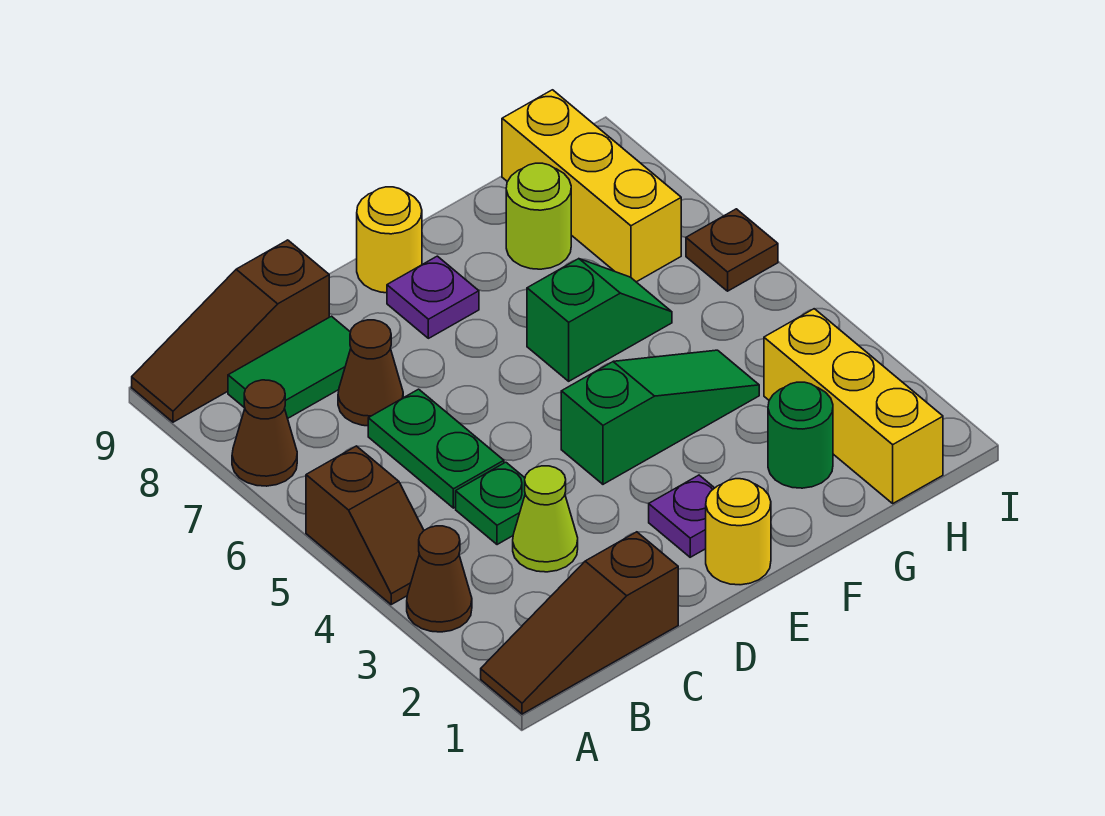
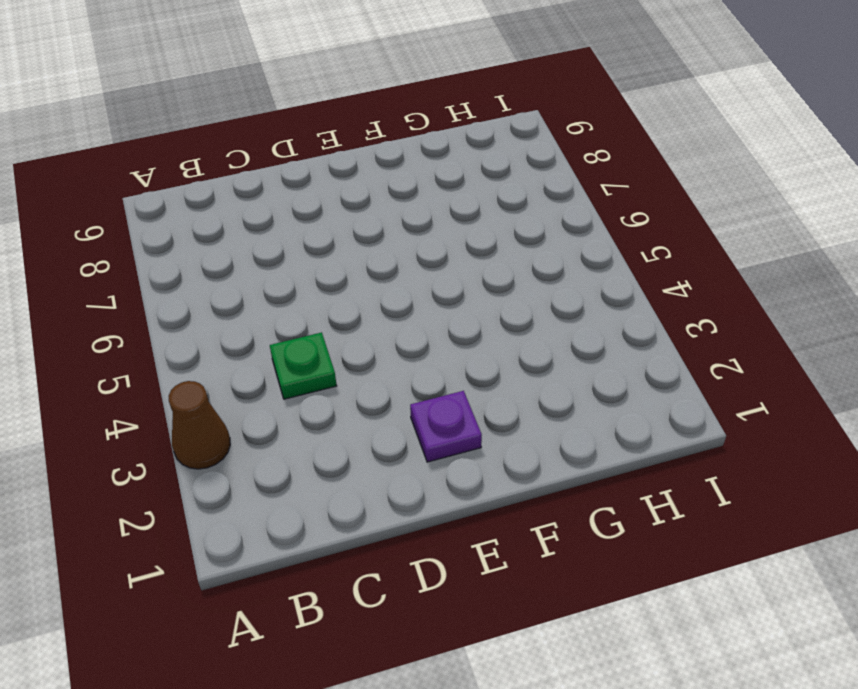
none -> brown 1x3 slope [481,532,678,714]
none -> brown 1x2 slope [306,446,424,604]
none -> brown 1x1 cone [232,380,297,486]

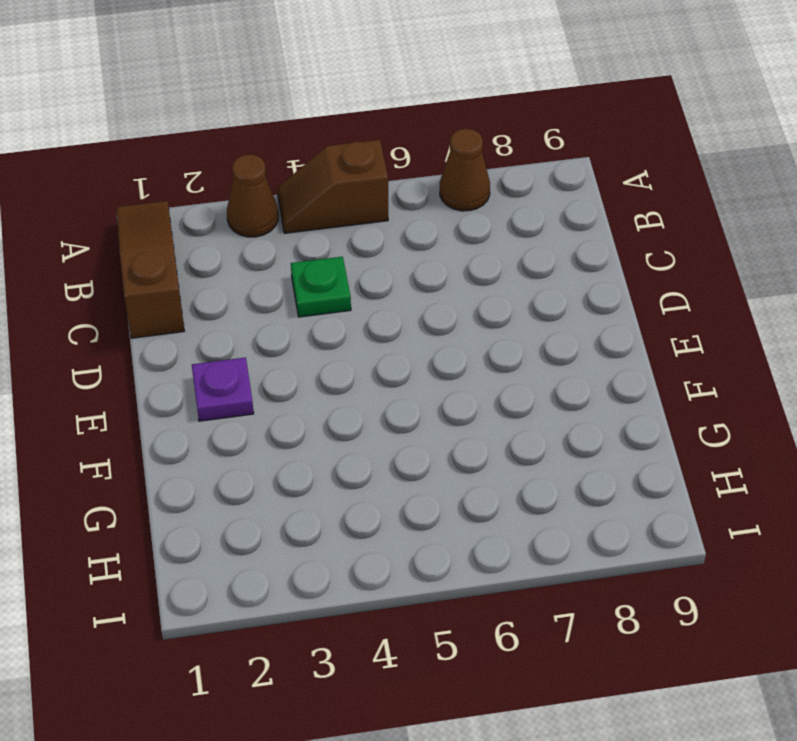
none -> brown 1x3 slope [132,240,329,422]
none -> green 1x2 tile [228,316,351,419]
none -> lime 1x1 cone [513,466,578,572]

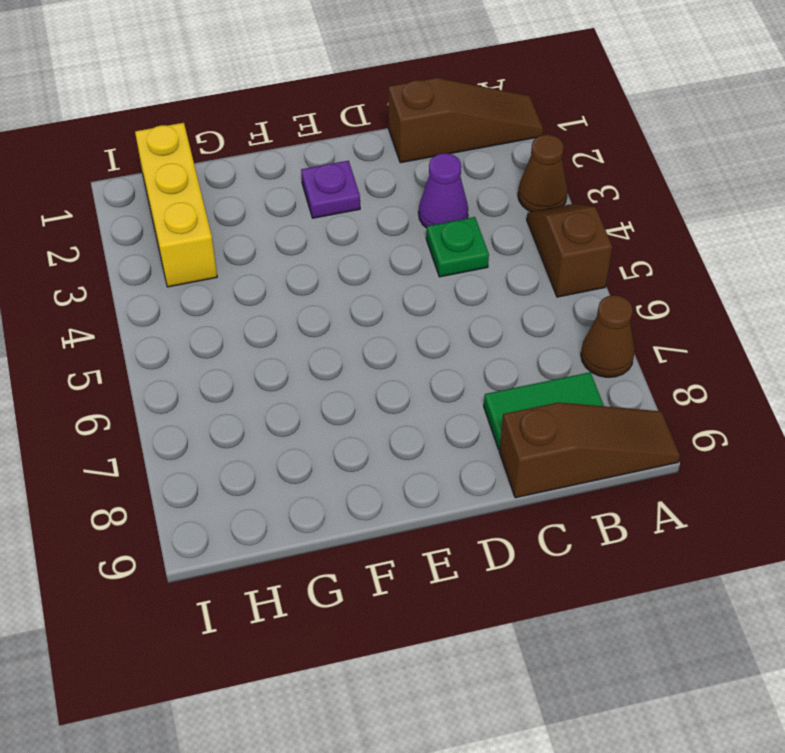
purple 1x1 cone [419,153,468,228] -> lime 1x1 cone [513,466,578,572]
none -> green 1x2 plate [368,389,504,508]
none -> brown 1x1 cone [338,320,403,426]
none -> yellow 1x1 round brick [706,479,771,585]

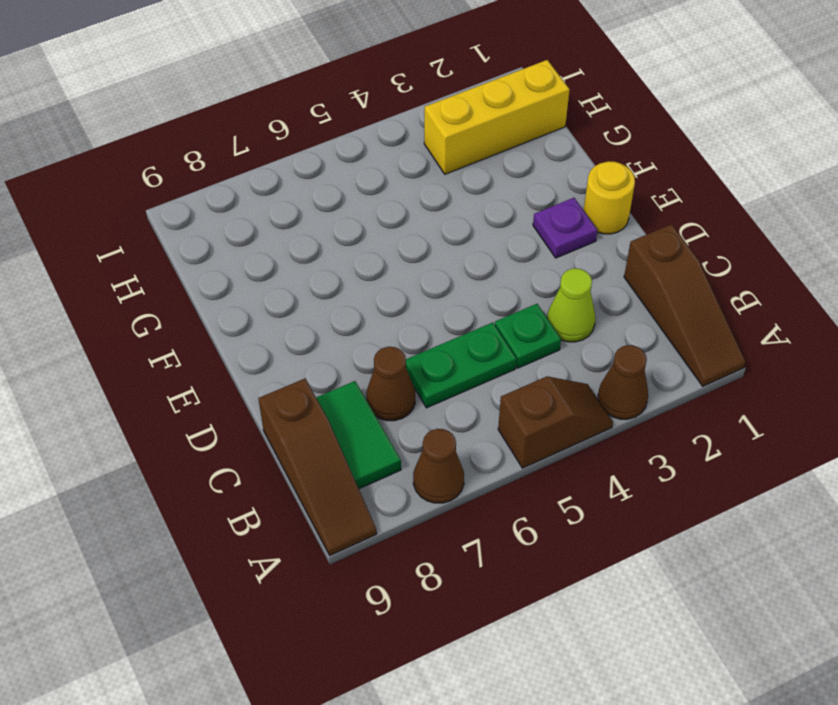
none -> green 1x3 slope [561,350,759,484]
none -> purple 1x1 plate [387,256,479,338]
none -> yellow 1x1 round brick [357,187,422,293]

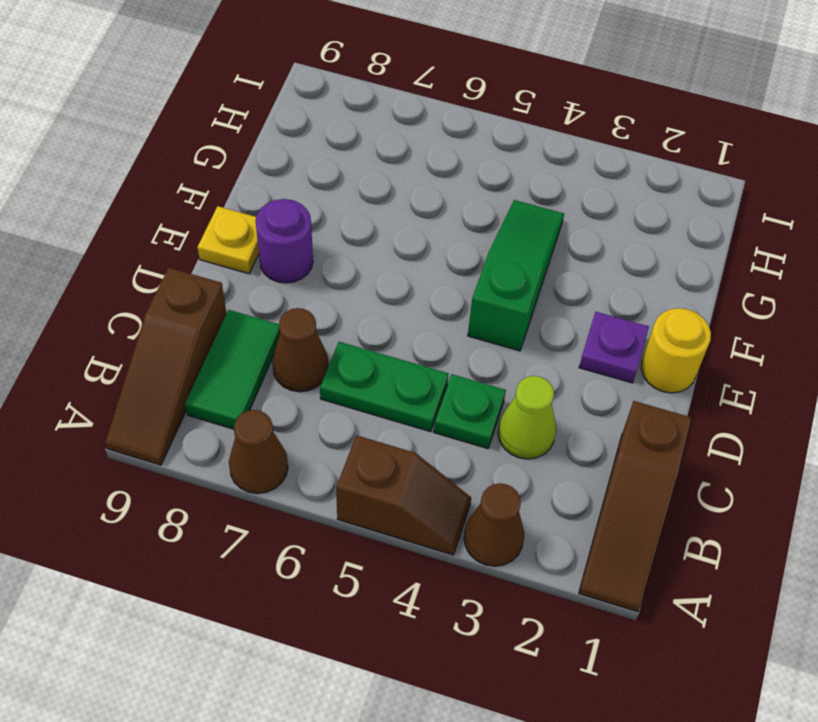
purple 1x1 round brick [256,199,313,283] -> purple 1x1 plate [387,256,479,338]
yellow 1x1 plate [197,206,259,274] -> yellow 1x1 round brick [357,187,422,293]
none -> green 1x2 slope [527,259,672,381]
none -> green 1x1 round brick [768,382,833,488]
none -> lime 1x1 round brick [506,163,571,269]

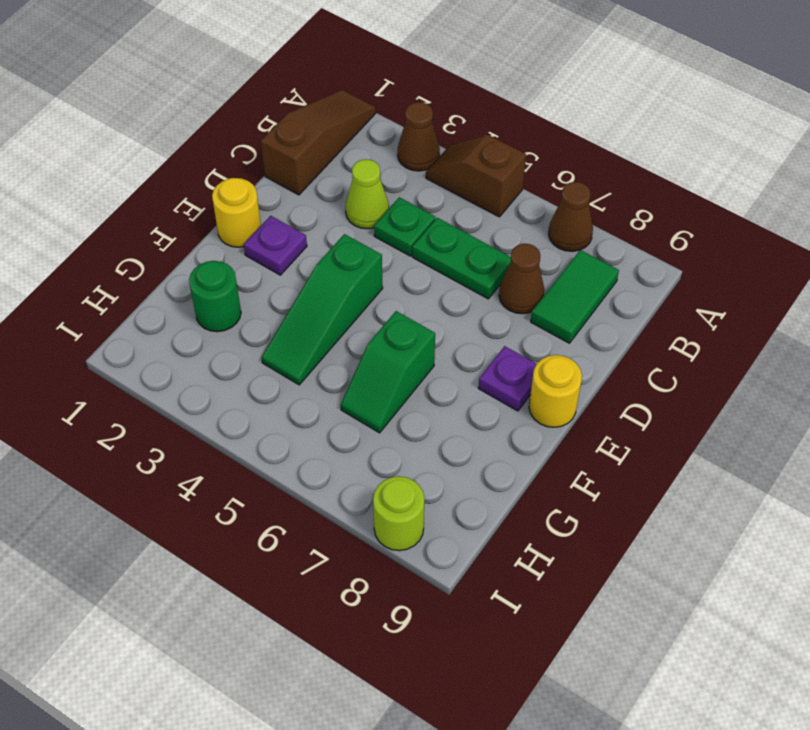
lime 1x1 round brick [373,476,424,551] -> lime 1x1 round brick moved to [506,163,571,269]
none -> brown 1x3 slope [132,240,329,422]
none -> yellow 1x3 brick [764,309,943,503]
none -> yellow 1x3 brick [502,90,681,282]

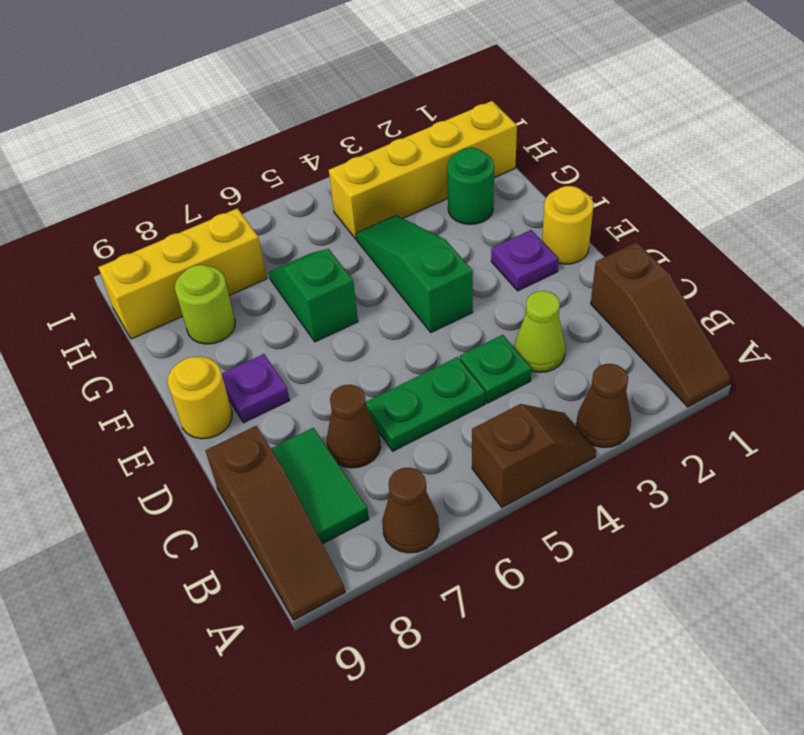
yellow 1x4 brick [329,101,517,239] -> yellow 1x3 brick [764,309,943,503]
none -> brown 1x1 plate [686,209,778,291]

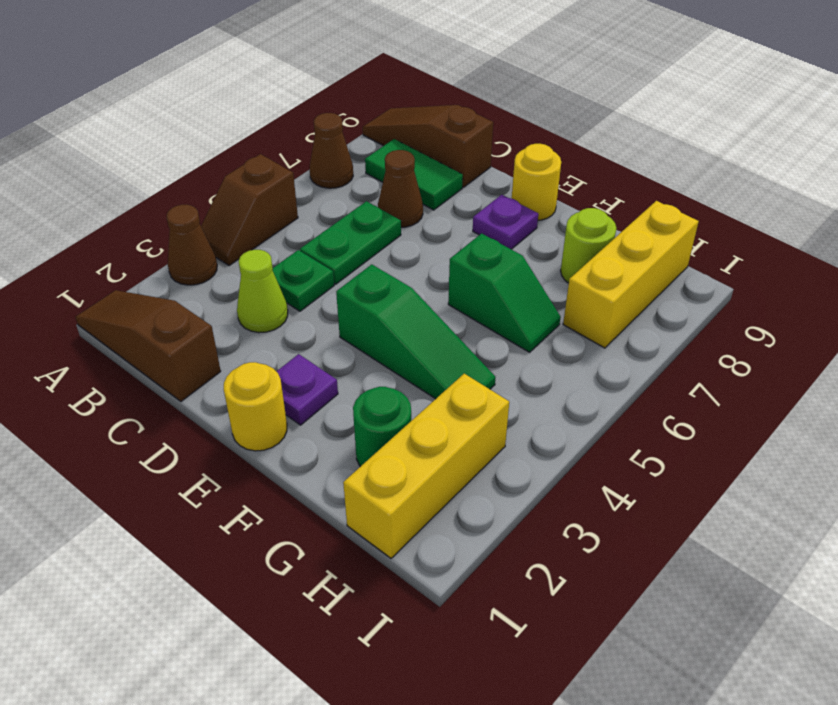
none -> brown 1x1 plate [686,209,778,291]

